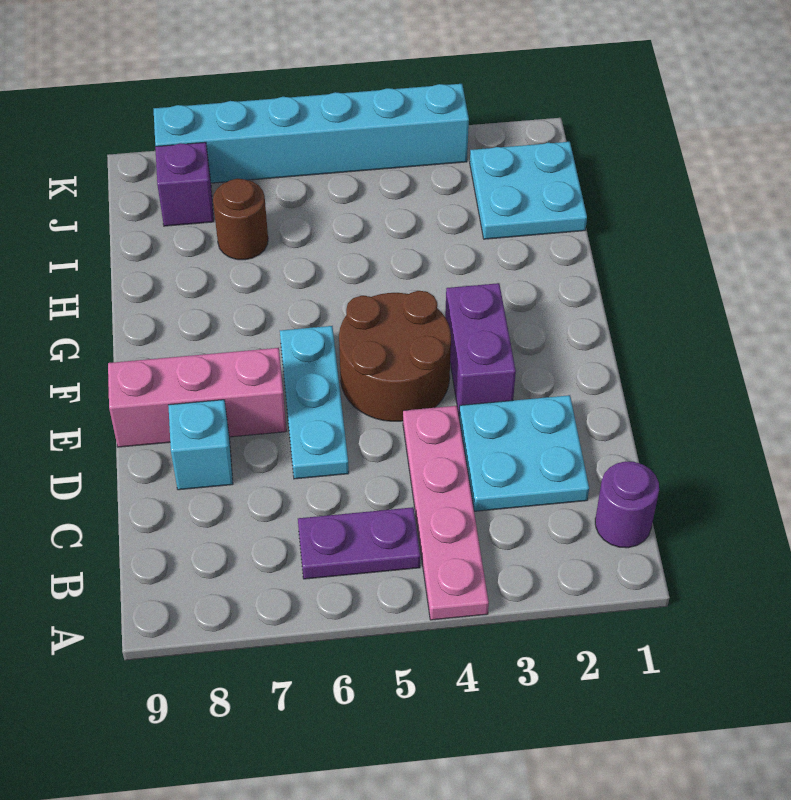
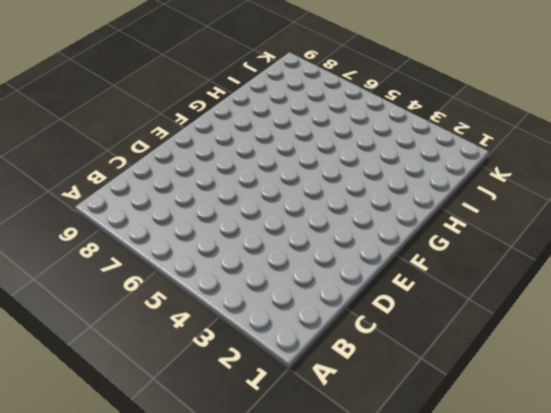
none -> pink 1x4 plate [403,406,489,620]
none -> purple 1x1 round brick [595,461,659,548]
none -> purple 1x2 plate [298,507,420,579]

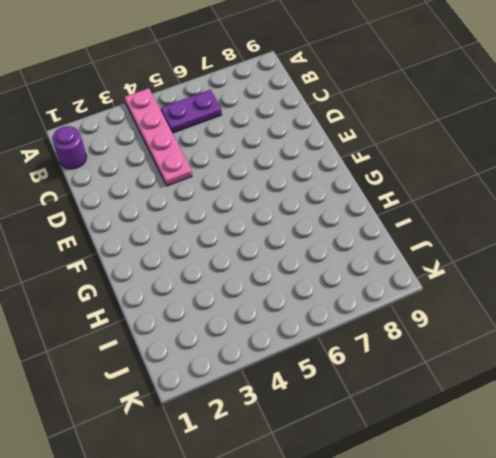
none -> cyan 2x2 plate [459,395,589,511]
none -> cyan 1x3 plate [280,326,349,479]
none -> cyan 1x1 brick [168,400,233,490]

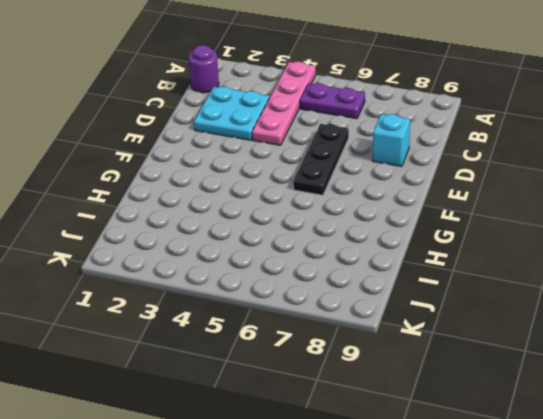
black 1x3 plate [293,124,349,195] -> cyan 1x3 plate [280,326,349,479]
none -> purple 1x2 brick [445,283,516,414]
none -> brown 2x2 round brick [339,291,451,421]
none -> pink 1x3 brick [108,348,286,447]

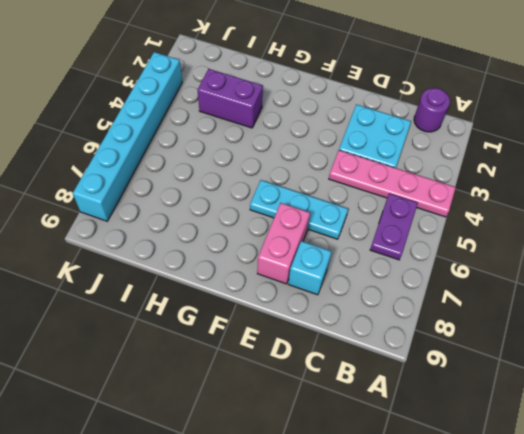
pink 1x2 brick [257,203,310,284] -> pink 1x3 brick [108,348,286,447]
purple 1x2 brick [198,69,263,128] -> purple 1x2 brick moved to [445,283,516,414]
none -> brown 2x2 round brick [339,291,451,421]
none -> cyan 2x2 plate [470,142,587,239]
none -> brown 1x1 round brick [213,179,268,260]

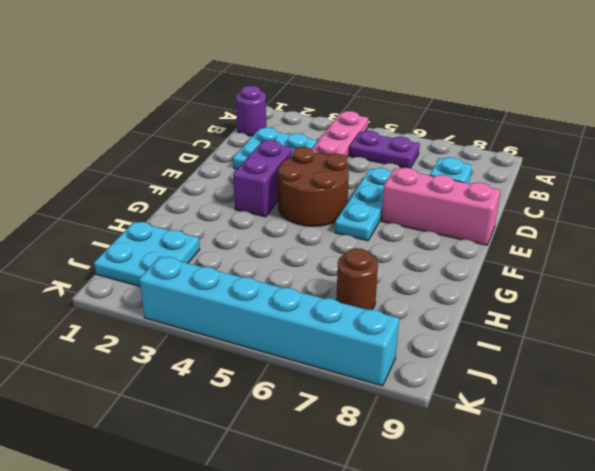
none -> purple 1x1 brick [155,142,214,226]

